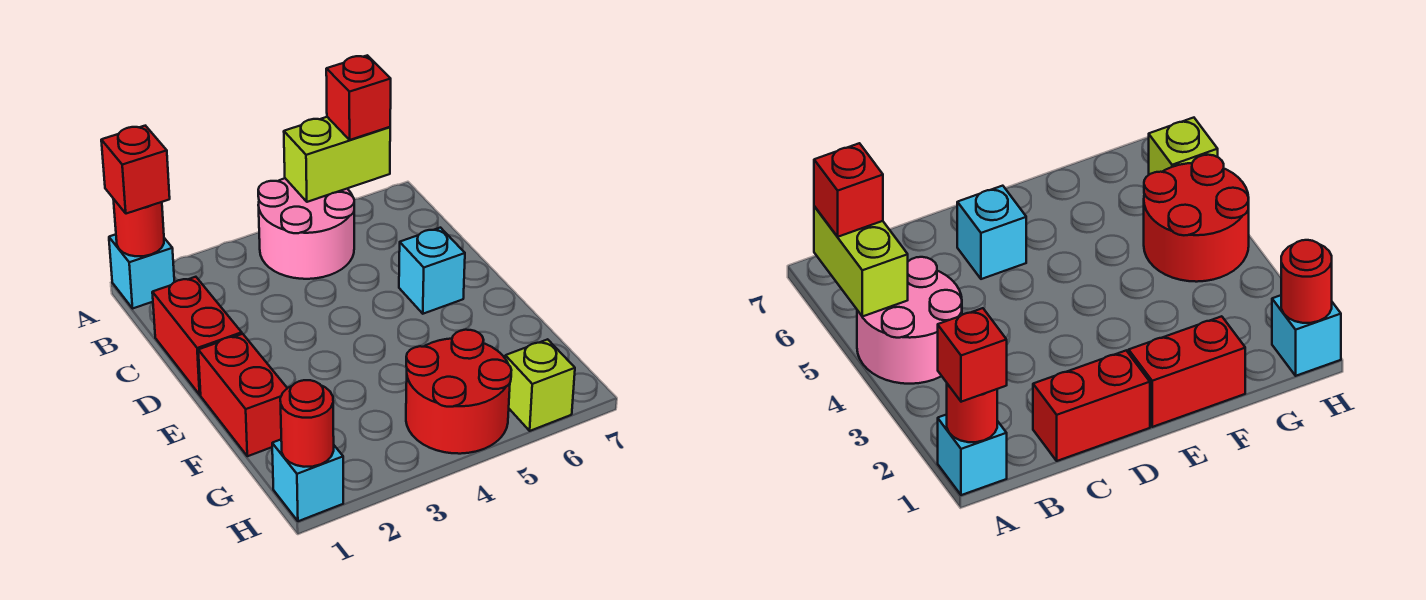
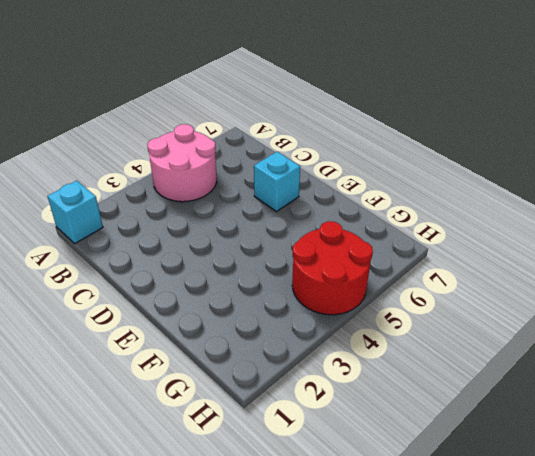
none -> red 1x2 brick [152,277,242,395]
none -> red 1x2 brick [198,334,287,456]
none -> cyan 1x1 brick [272,440,343,521]

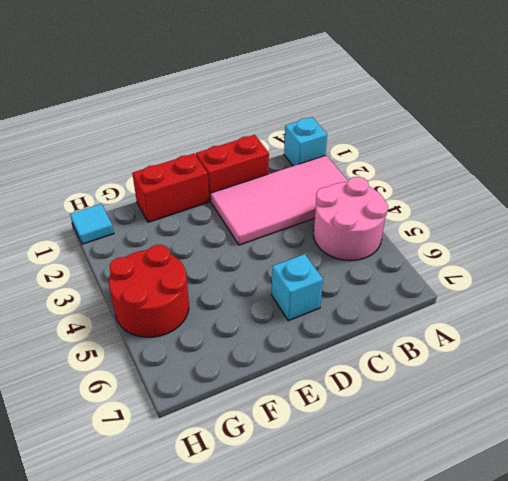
pink 2x4 tile [211,155,348,245] -> none
cyan 1x1 tile [70,204,114,244] -> cyan 1x1 brick [272,440,343,521]
none -> lime 1x1 brick [505,339,575,431]
none -> red 1x1 round brick [113,199,164,256]
none -> lime 1x2 brick [284,117,390,202]

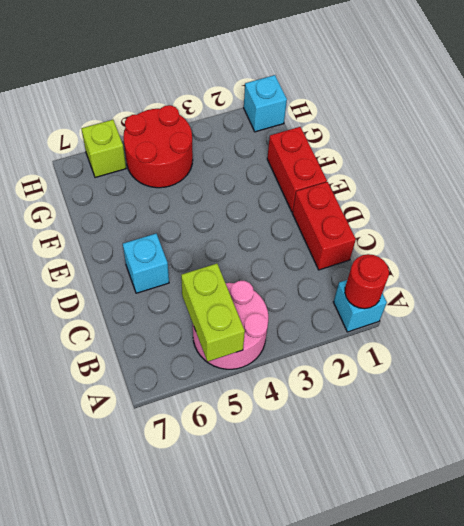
lime 1x2 brick [181,264,245,362] -> lime 1x2 brick turned to [284,117,390,202]
none -> red 1x1 round brick [280,380,334,467]
none -> red 1x1 brick [101,126,170,214]
none -> red 1x1 brick [326,55,391,140]

